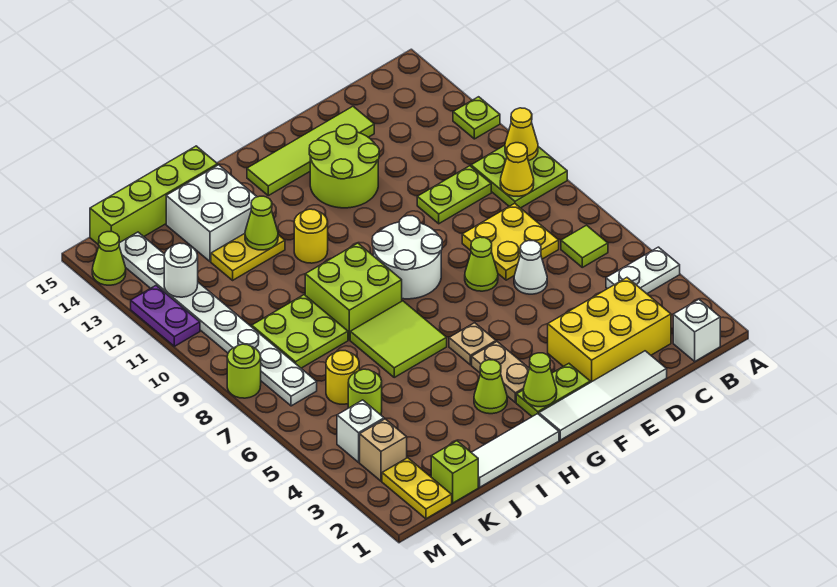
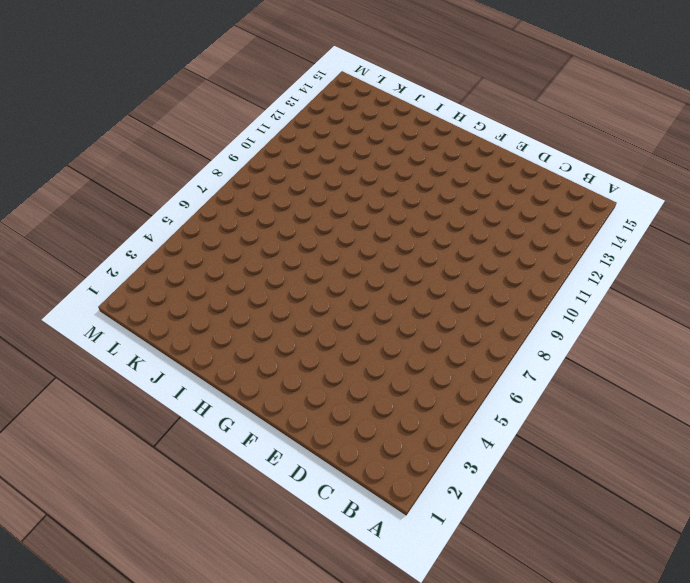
none -> white 1x2 plate [606,247,680,294]
none -> lime 2x2 plate [471,145,567,208]
none -> lime 1x1 plate [453,97,500,139]
none -> white 1x1 brick [673,299,720,361]

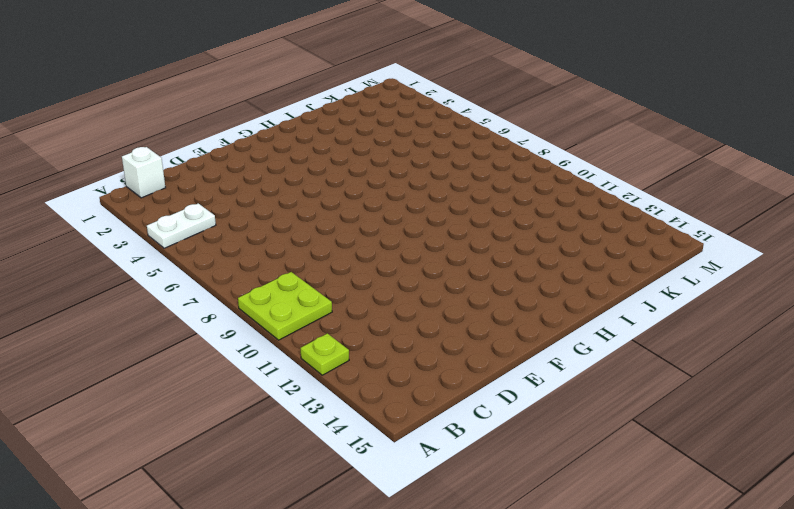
none -> lime 1x1 tile [561,225,608,267]
none -> yellow 2x3 brick [548,278,671,382]
none -> yellow 2x2 plate [462,203,559,280]
none -> lime 1x2 plate [417,166,491,224]

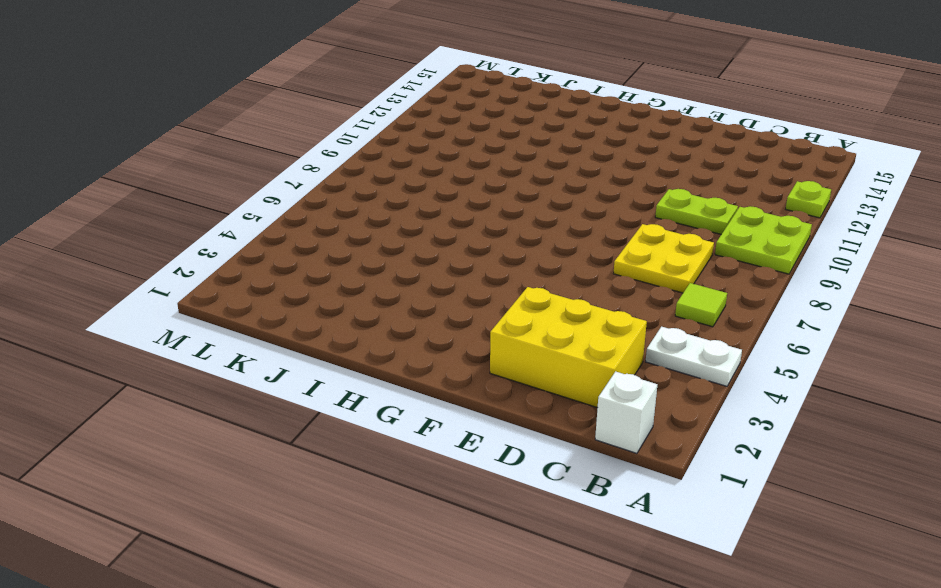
none -> white 1x4 tile [539,351,667,440]
none -> white 1x1 cone [514,241,547,294]
none -> lime 1x4 tile [247,106,374,196]
none -> lime 1x1 cone [465,237,498,291]

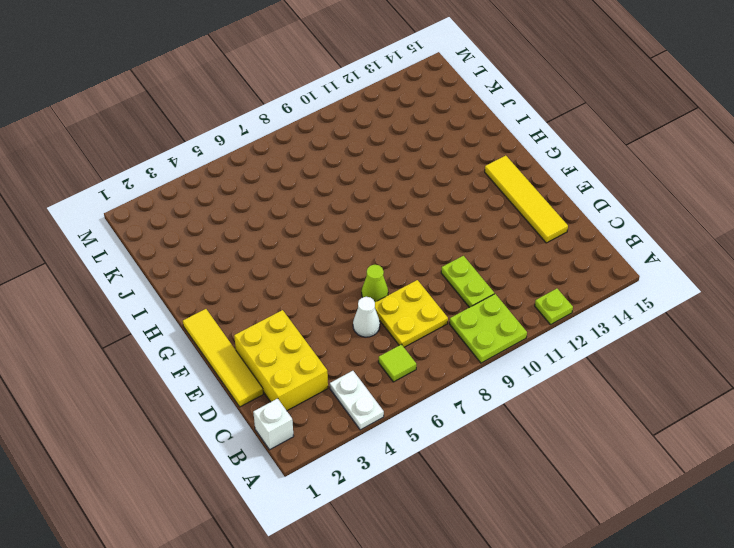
yellow 1x4 tile [183,309,263,407] -> white 1x4 tile [539,351,667,440]
yellow 1x4 tile [485,156,568,243] -> lime 1x4 tile [247,106,374,196]
none -> lime 2x2 round brick [309,125,379,208]
none -> lime 1x2 plate [516,364,590,417]
none -> white 2x2 round brick [372,216,442,299]
none -> tan 1x2 plate [472,342,529,403]

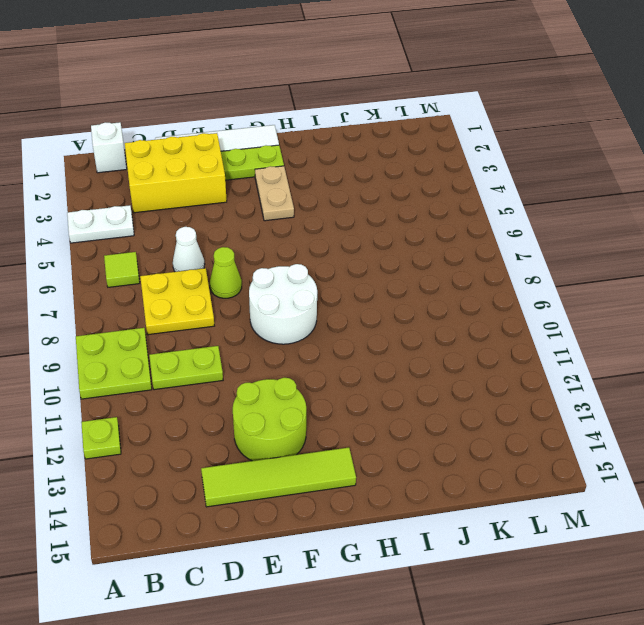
none -> tan 1x1 plate [449,323,496,365]
none -> white 1x3 tile [471,414,559,487]
none -> lime 1x1 cone [474,360,507,414]
none -> lime 2x2 tile [350,301,447,377]

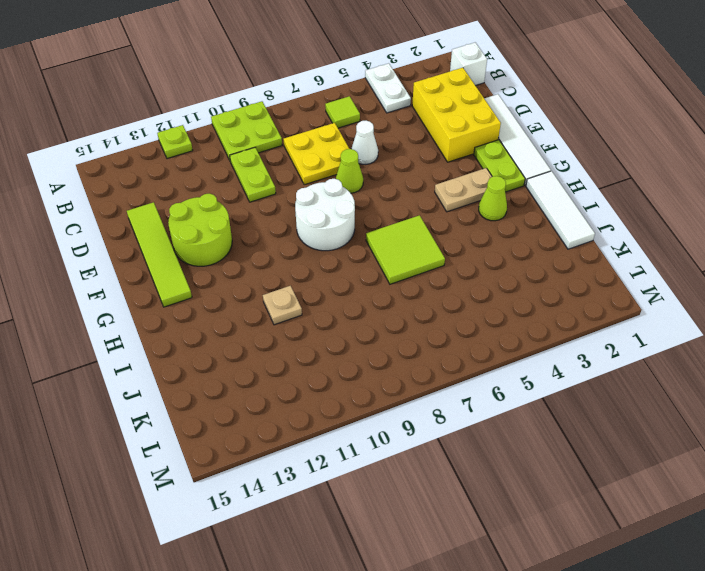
tan 1x1 plate [263,286,302,325] -> tan 1x1 plate moved to [449,323,496,365]
none -> lime 2x2 brick [305,243,402,340]
none -> yellow 1x1 round brick [294,209,328,263]
none -> yellow 1x2 plate [211,234,285,280]
none -> white 2x2 brick [166,165,257,262]

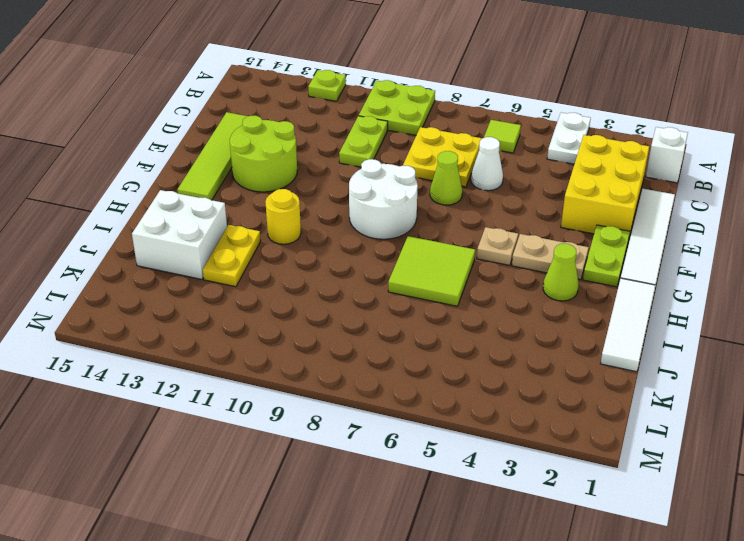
none -> lime 2x2 brick [305,243,402,340]
none -> lime 1x4 brick [90,146,218,245]
none -> lime 2x2 plate [252,295,348,368]
none -> lime 1x1 brick [431,441,478,503]

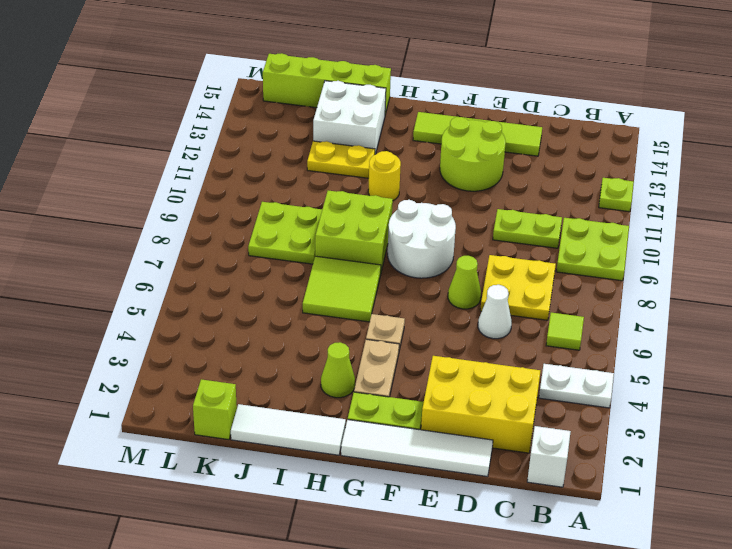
none -> lime 1x1 round brick [348,369,382,415]
none -> yellow 1x1 round brick [326,351,359,404]
none -> yellow 1x2 plate [382,458,452,519]
none -> tan 1x1 brick [360,419,407,481]

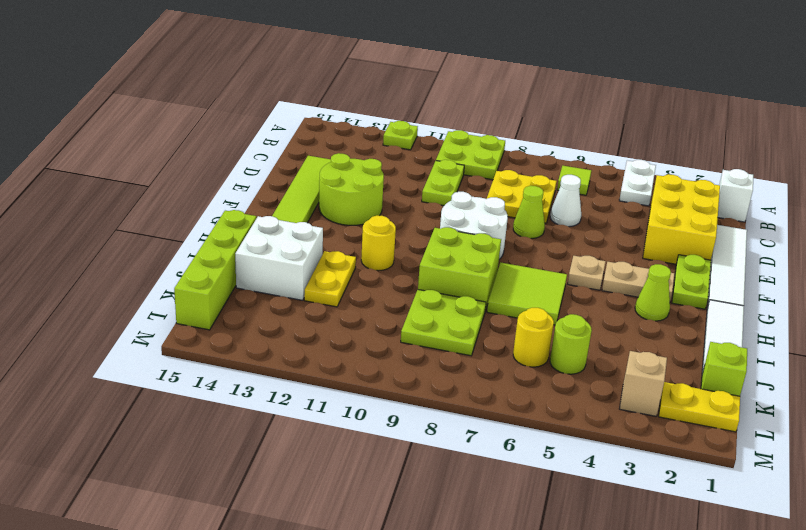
none -> white 1x1 brick [337,400,384,462]
none -> white 1x8 plate [119,232,317,406]
none -> lime 1x1 round brick [227,344,261,398]
none -> purple 1x2 plate [131,286,200,346]

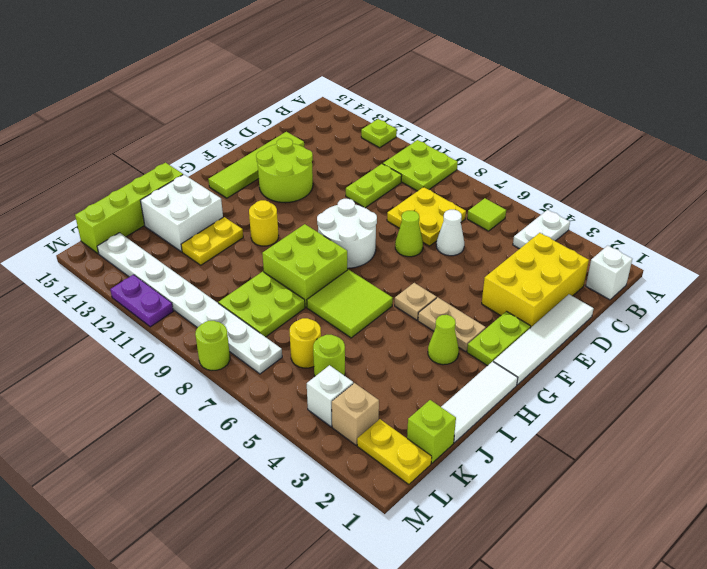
none -> lime 1x1 cone [92,232,126,285]
none -> yellow 1x1 cone [505,108,538,161]
none -> yellow 1x1 cone [500,143,534,196]
none -> lime 1x1 cone [523,353,557,407]

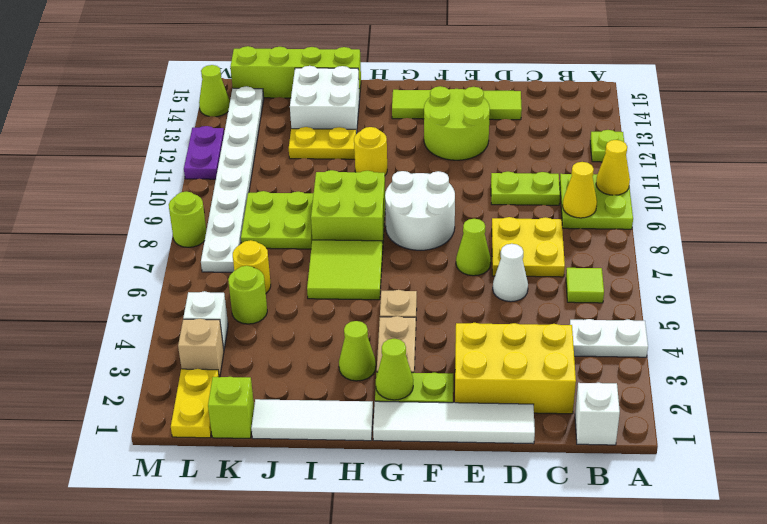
none -> lime 1x1 cone [245,196,278,250]
none -> white 1x1 round brick [164,243,198,297]

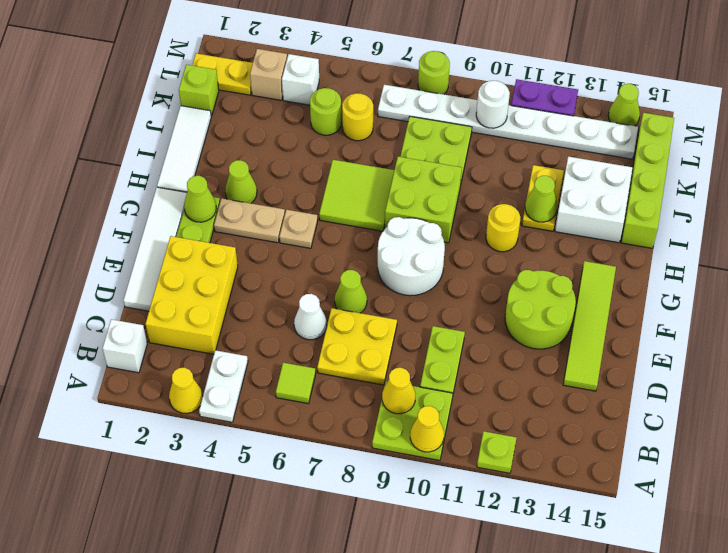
yellow 1x1 cone [169,368,203,413] -> none
white 1x1 round brick [476,81,510,128] -> white 1x1 round brick moved to [164,243,198,297]

